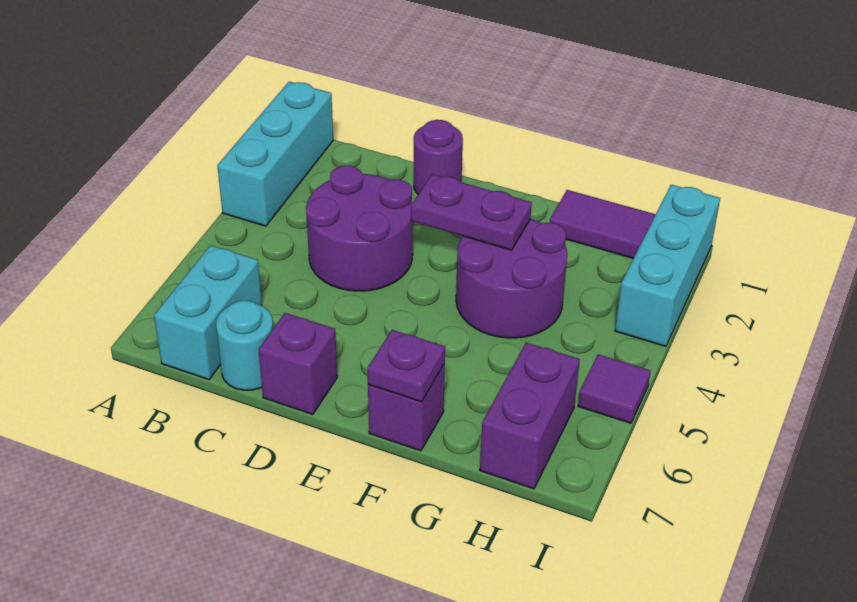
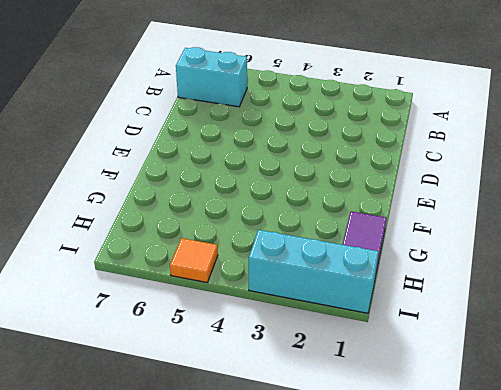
orange 1x1 tile [170,238,218,282] -> purple 1x1 tile [578,354,650,423]
none -> cyan 1x3 brick [217,82,333,226]
none -> purple 2x2 round brick [306,166,413,291]
none -> cyan 1x1 round brick [216,301,273,390]

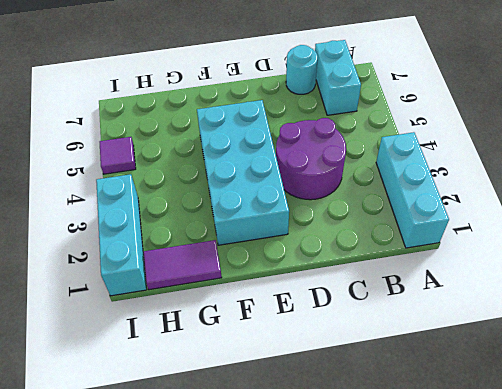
cyan 2x4 brick [197,100,289,245] -> purple 2x2 round brick [456,219,567,338]
none -> purple 1x1 round brick [414,120,463,194]
none -> purple 1x1 brick [259,313,337,414]
none -> purple 1x1 brick [368,364,445,451]

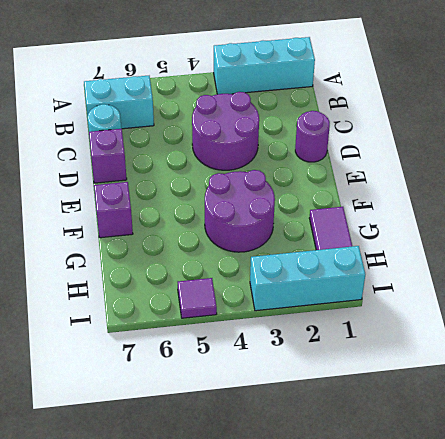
none -> purple 1x2 brick [480,343,580,489]
none -> purple 1x2 plate [411,174,532,250]
none -> purple 1x1 plate [367,330,445,402]

